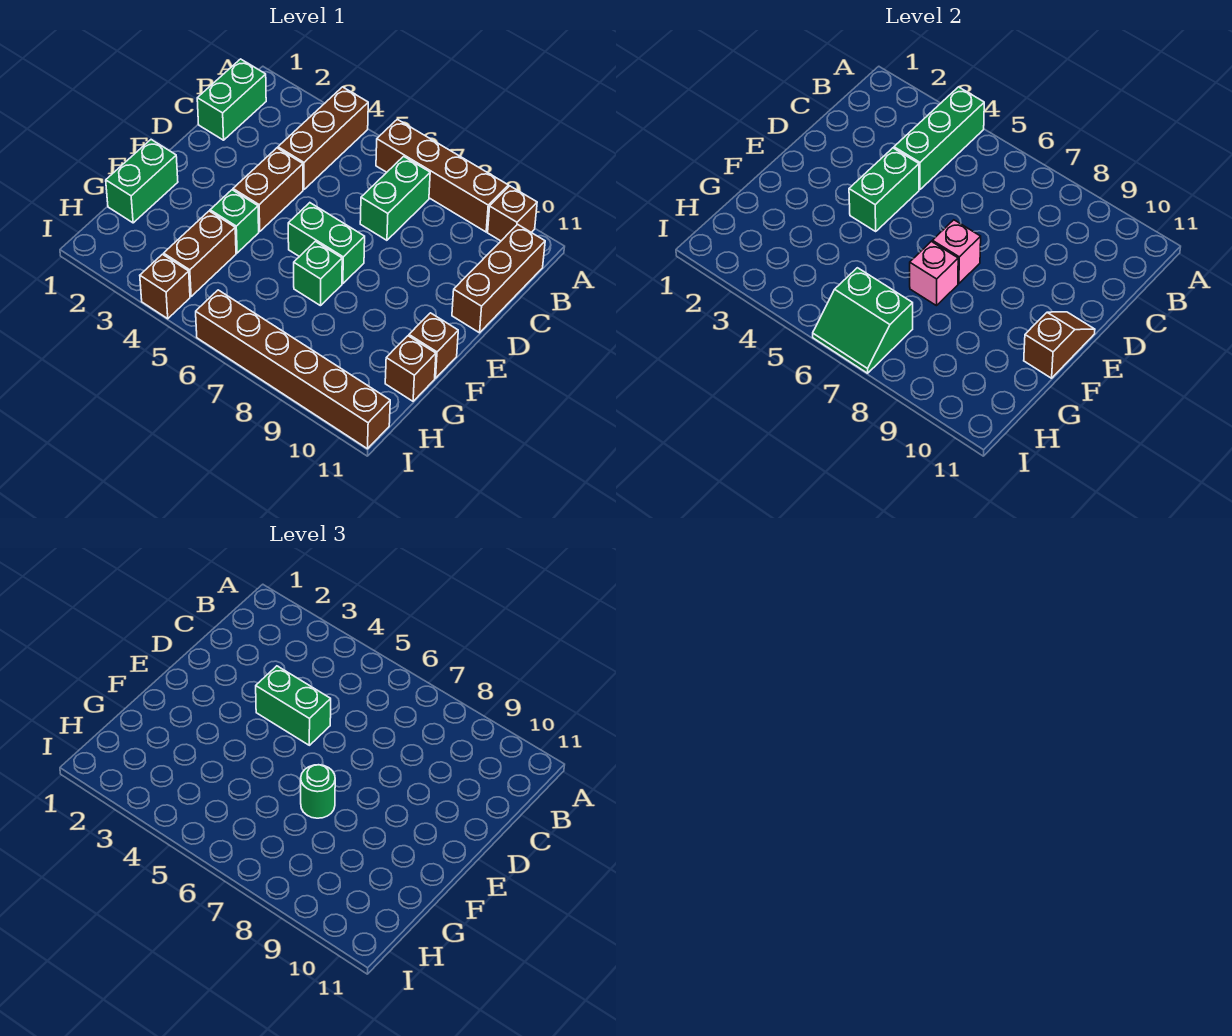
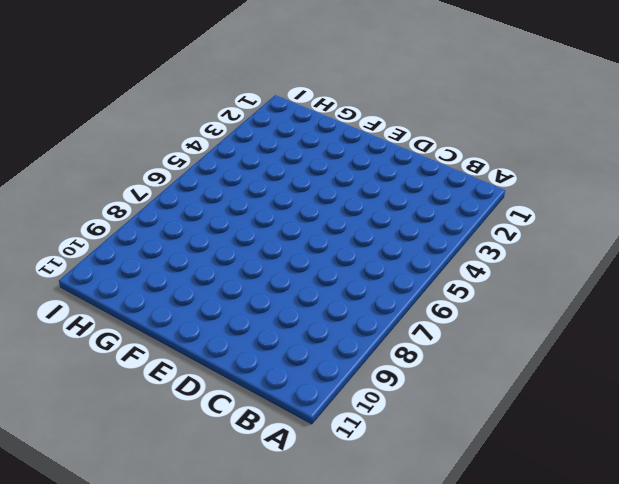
none -> brown 1x3 brick [278,87,368,189]
none -> brown 1x4 brick [376,119,508,232]
none -> brown 1x1 brick [488,186,537,241]

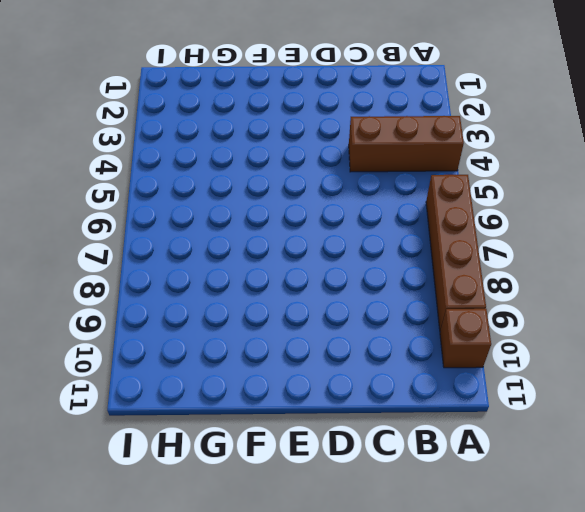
none -> green 1x2 brick [197,59,266,140]
none -> green 1x2 brick [360,156,430,240]
none -> brown 1x3 brick [452,224,545,333]

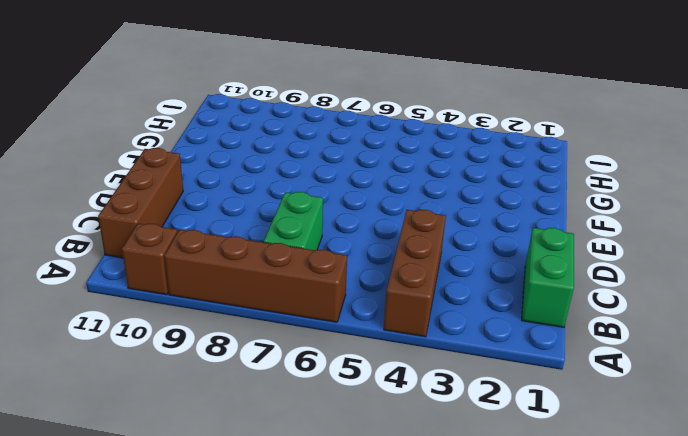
none -> brown 1x2 brick [233,148,303,231]
none -> green 1x2 brick [288,203,365,284]
none -> green 1x2 brick [106,140,178,223]

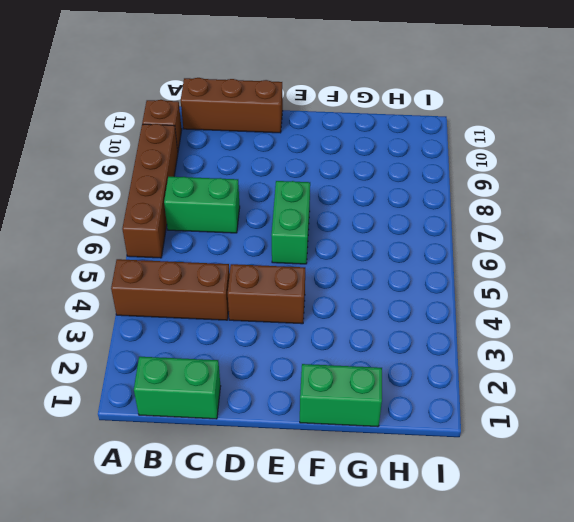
none -> green 1x1 brick [210,190,259,253]
none -> green 1x1 brick [294,241,342,306]
none -> brown 1x1 brick [409,313,458,378]

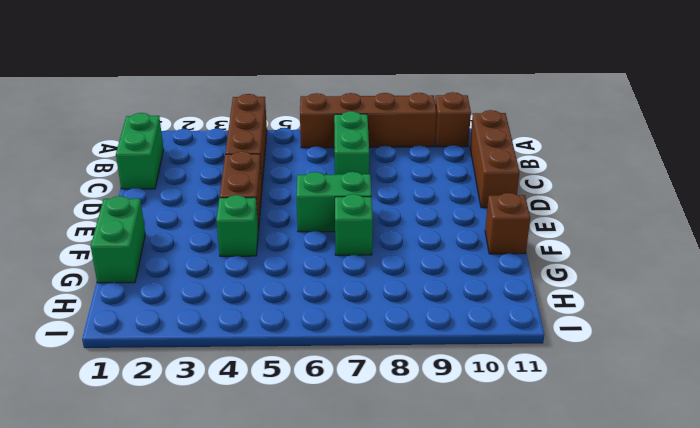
none -> brown 1x2 brick [164,211,236,296]
none -> brown 1x1 brick [385,336,436,401]
none -> brown 1x1 brick [140,254,190,319]

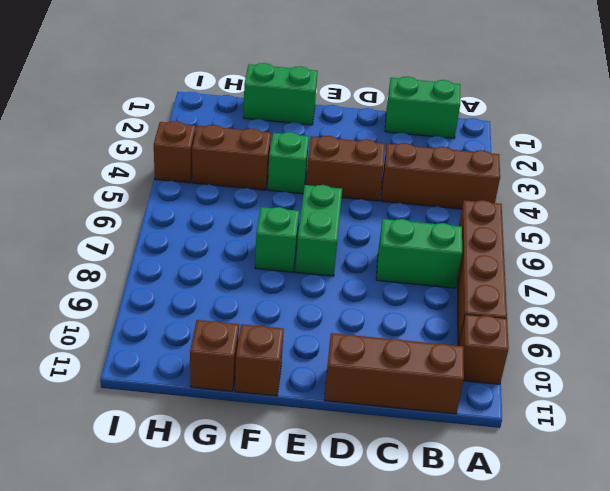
none -> brown 1x6 brick [196,290,390,449]
none -> green 1x3 brick [894,87,984,189]
none -> green 1x2 brick [849,148,919,231]

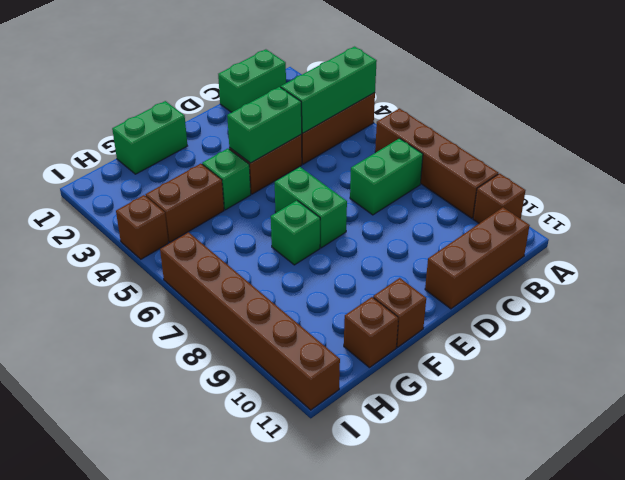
none -> pink 1x1 brick [932,220,981,284]
none -> brown 1x2 slope [1024,312,1095,378]
none -> pink 1x1 brick [910,241,958,306]

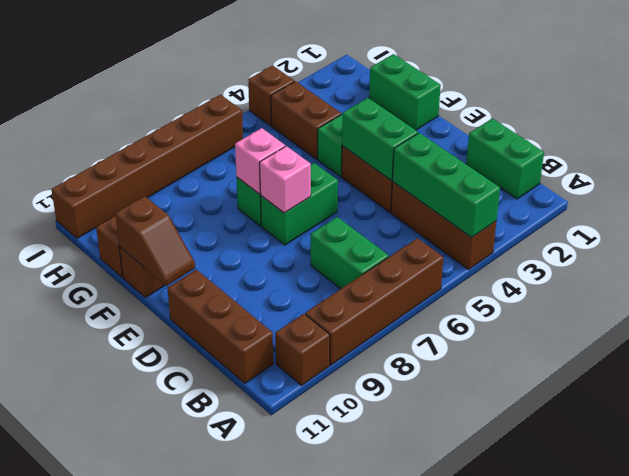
none -> green 2x2 slope [813,268,913,373]
none -> green 1x2 brick [256,666,331,745]
none -> green 1x1 round brick [301,765,335,818]

